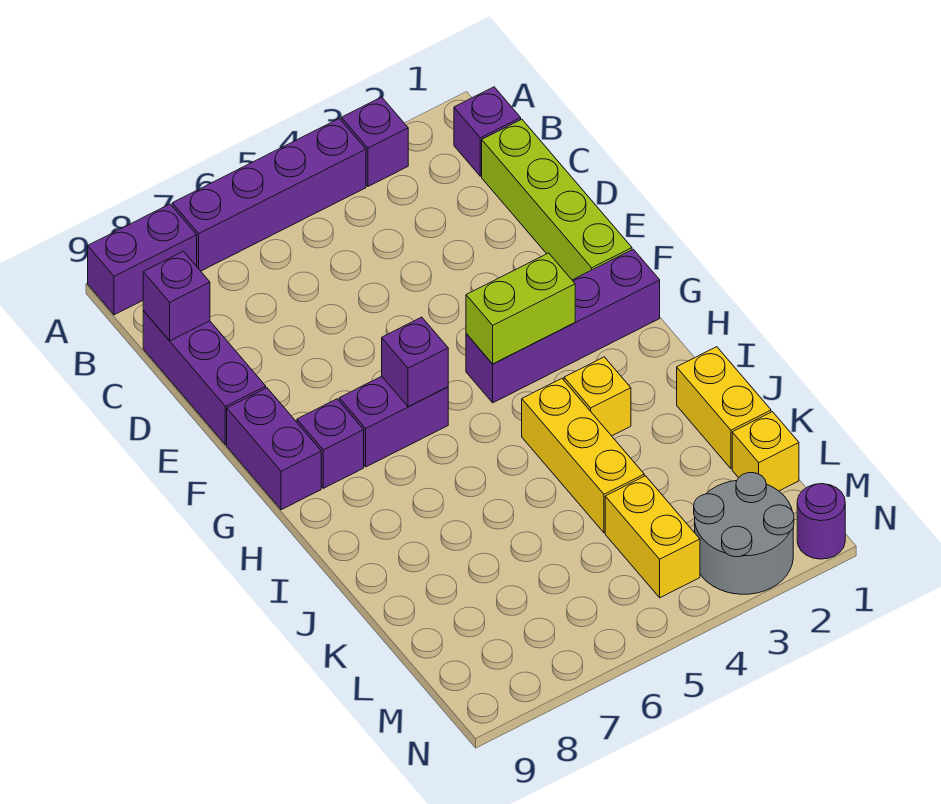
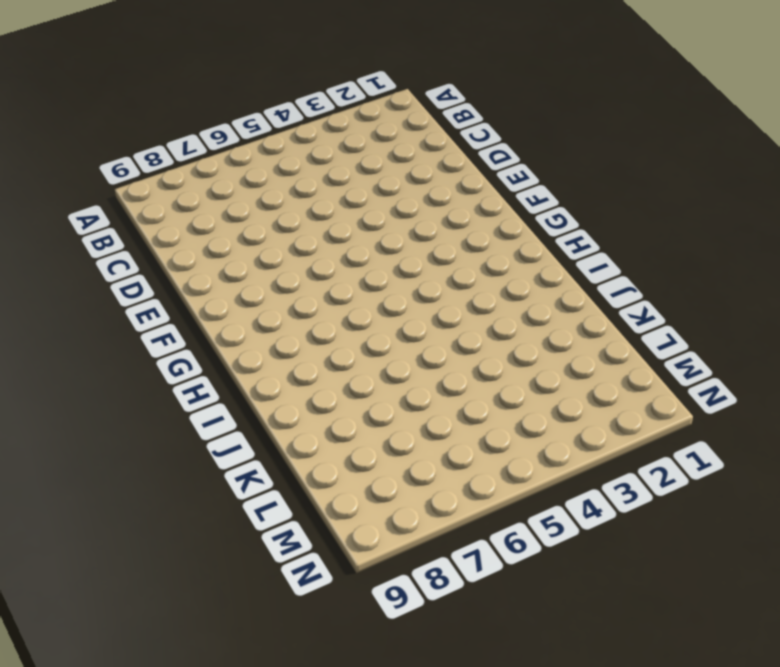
none -> purple 1x1 brick [341,97,408,186]
none -> purple 1x4 brick [172,118,366,271]
none -> purple 1x2 brick [88,204,197,315]

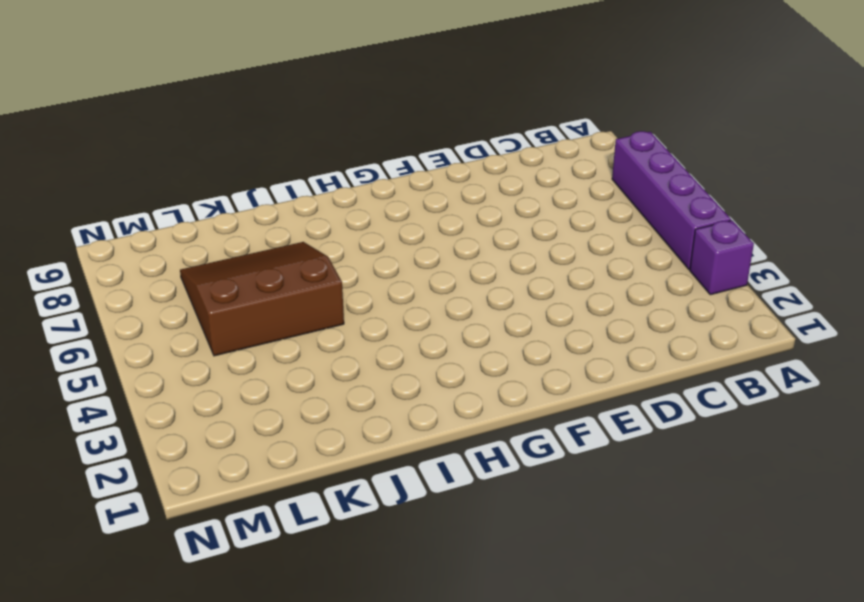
brown 3x3 slope [180,242,344,356] -> none
none -> purple 1x2 brick [88,204,197,315]
none -> purple 1x1 brick [454,87,521,176]
none -> lime 1x4 brick [482,119,632,280]

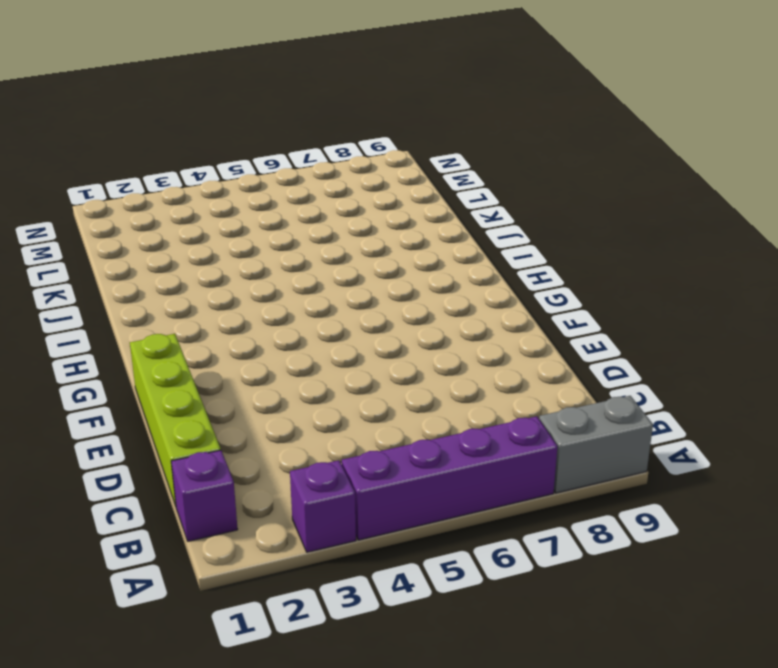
grey 1x2 brick [539,396,653,493] -> purple 1x2 brick [88,204,197,315]
none -> purple 1x3 brick [143,311,266,445]
none -> purple 1x2 brick [227,388,321,510]
none -> purple 1x4 brick [466,249,660,403]

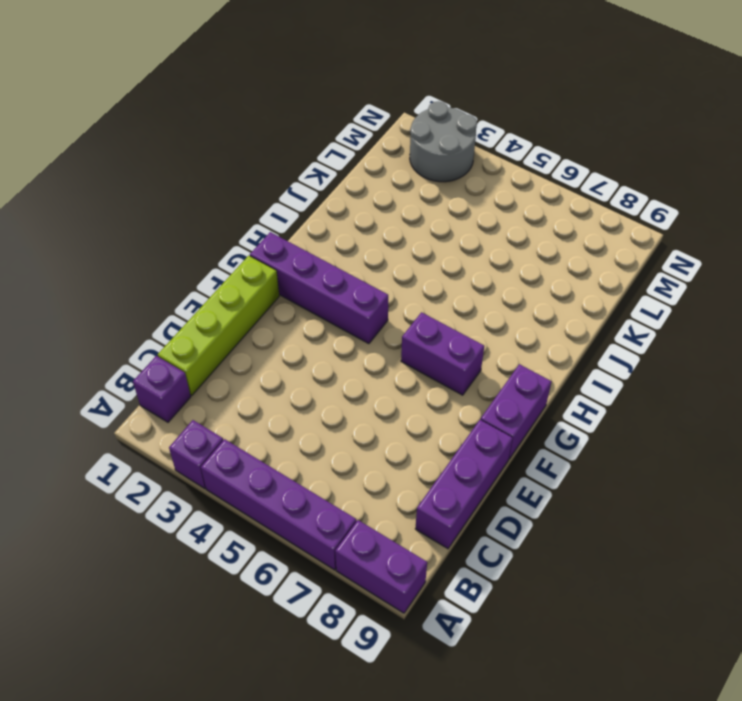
none -> purple 1x1 brick [297,399,364,488]
none -> yellow 1x1 brick [564,357,631,436]
none -> yellow 1x3 brick [522,379,644,533]

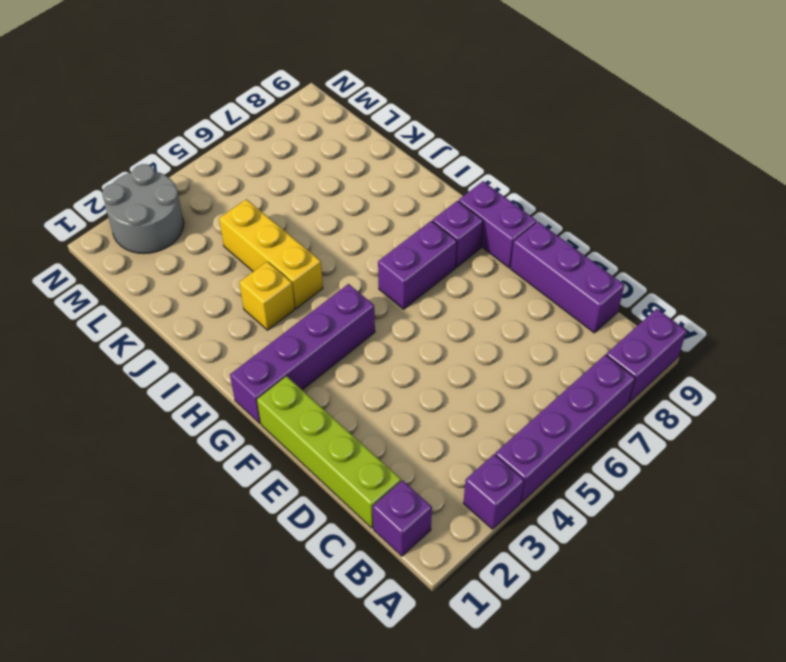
none -> yellow 1x2 brick [677,347,771,469]
none -> yellow 1x1 brick [732,412,799,491]
none -> yellow 1x2 brick [605,476,700,598]

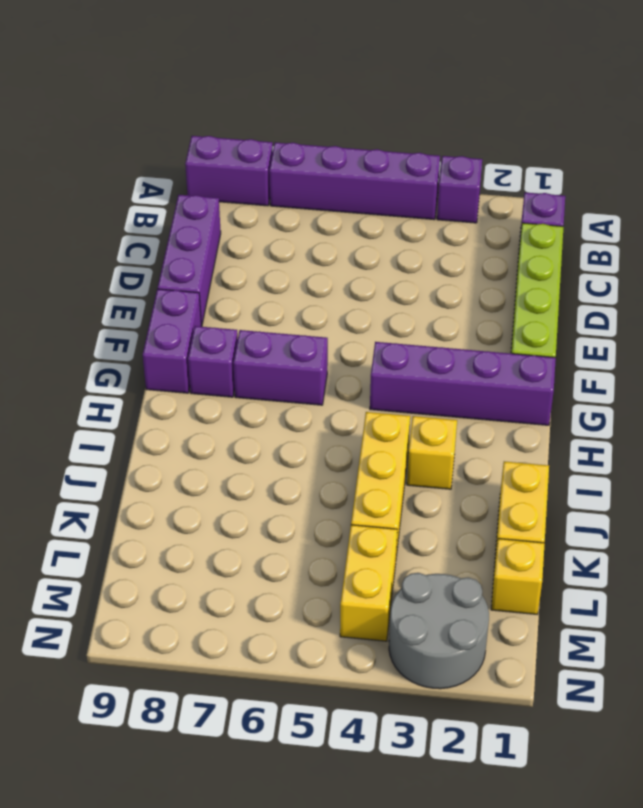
none -> purple 1x1 round brick [797,484,845,559]
none -> purple 1x1 brick [143,251,210,341]
none -> lime 1x2 brick [466,253,575,364]

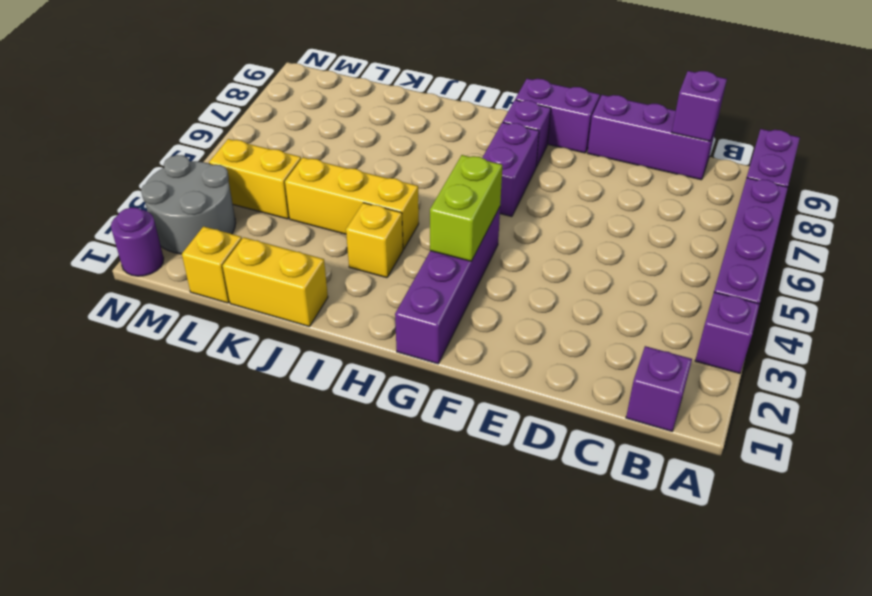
none -> lime 1x4 brick [482,119,632,280]
none -> purple 1x1 brick [382,317,448,407]

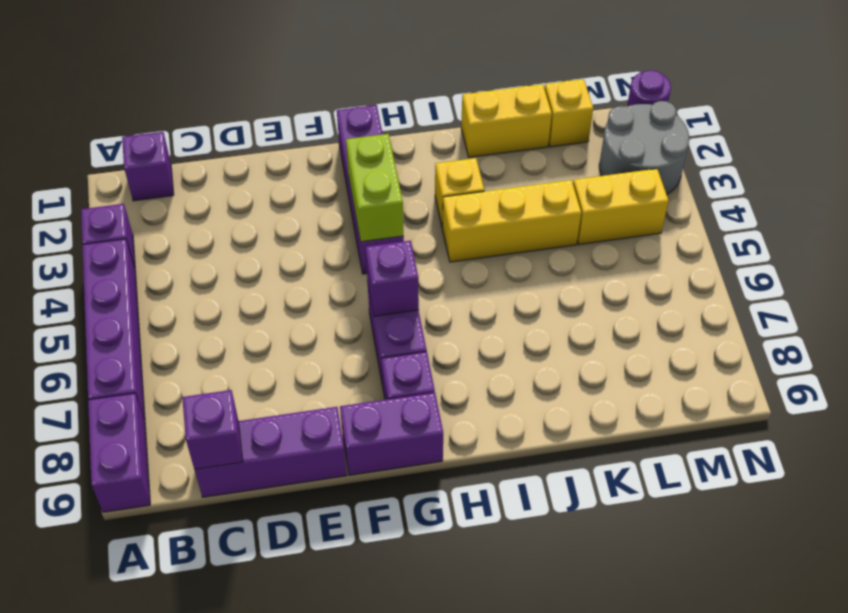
none -> lime 1x4 brick [482,119,632,280]

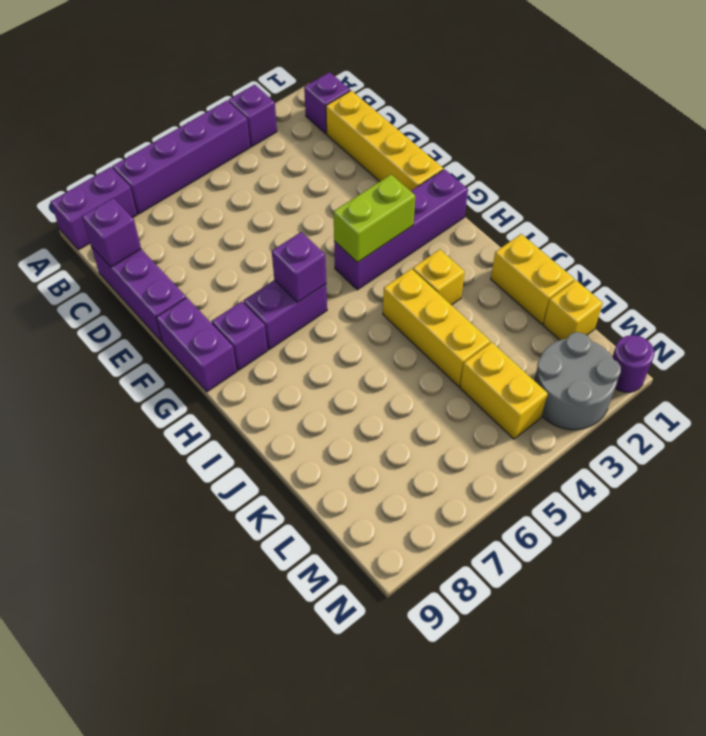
yellow 1x4 brick [326,91,443,191] -> lime 1x4 brick [482,119,632,280]

